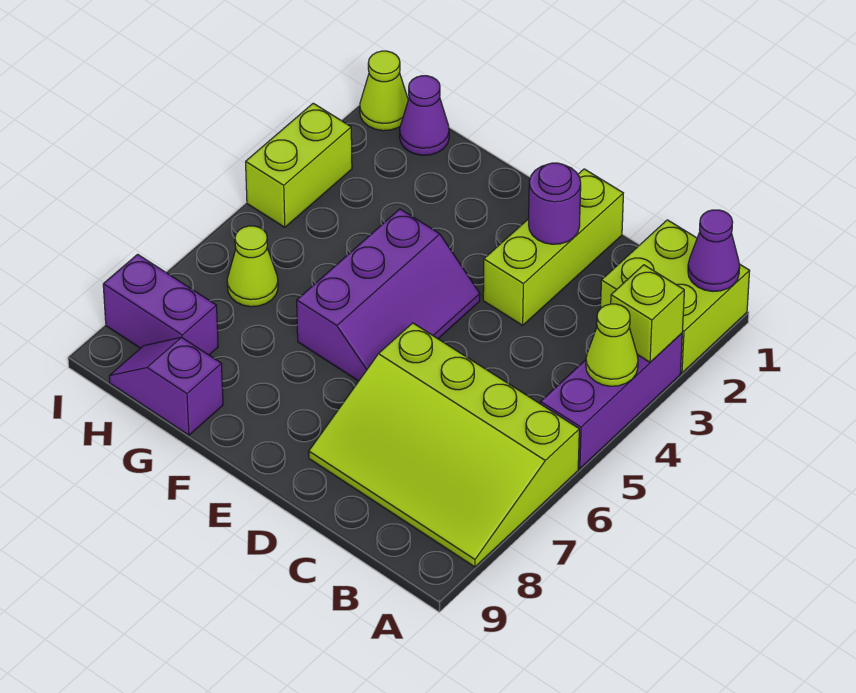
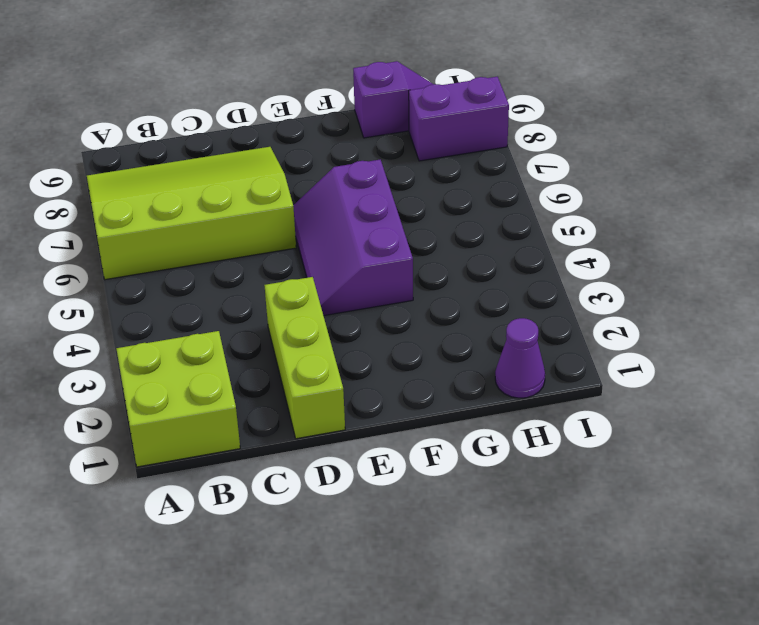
none -> purple 1x3 brick [540,333,682,469]
none -> lime 1x1 cone [227,226,278,307]
none -> lime 1x1 cone [360,51,408,131]

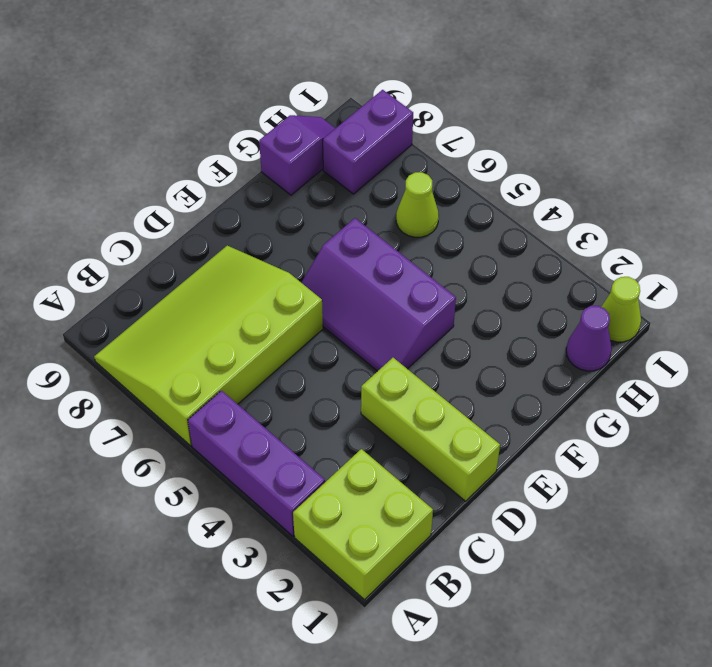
none -> lime 1x2 brick [246,103,352,227]
none -> purple 1x1 cone [688,210,740,291]
none -> lime 1x1 brick [611,265,684,362]

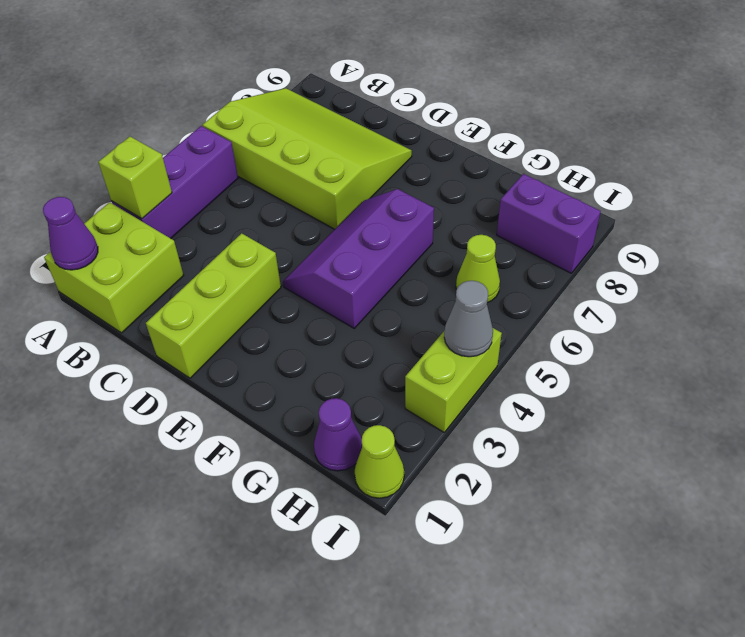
grey 1x1 cone [444,281,493,357] -> none
none -> purple 1x2 slope [109,337,223,435]
none -> lime 1x1 cone [586,304,638,386]
none -> purple 1x1 round brick [529,163,581,244]

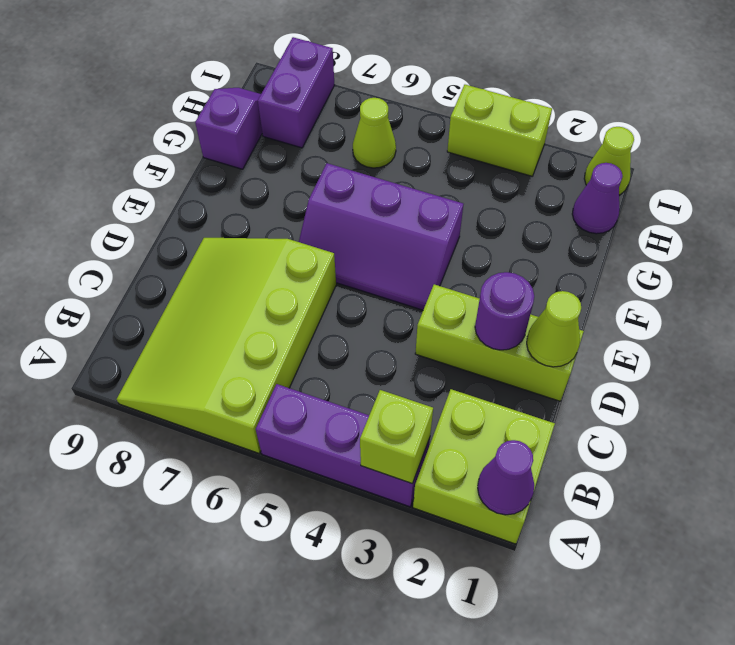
lime 1x1 cone [527,291,581,367] -> lime 1x1 cone moved to [586,304,638,386]

